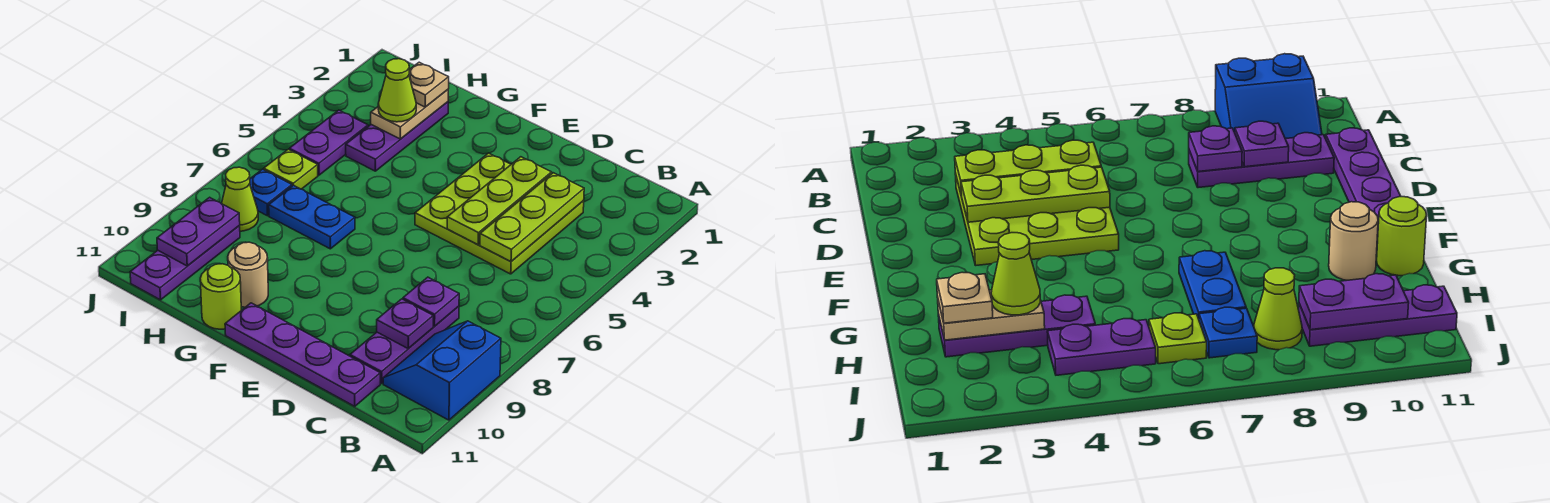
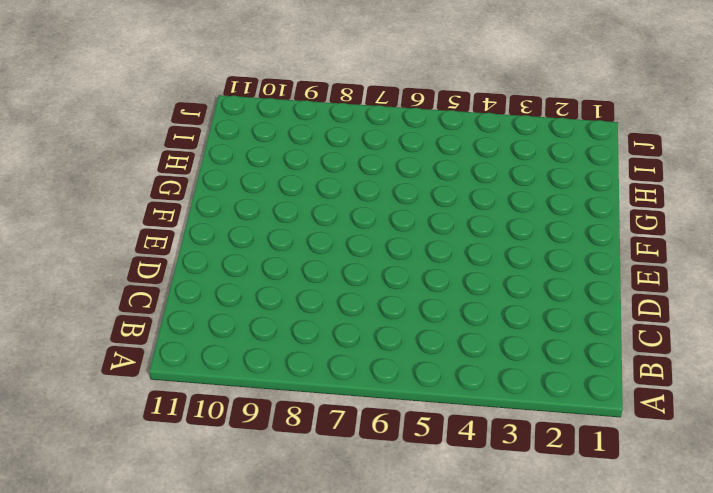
none -> blue 2x2 slope [383,321,501,420]
none -> lime 3x3 plate [415,153,584,274]
none -> purple 1x3 plate [350,306,459,384]

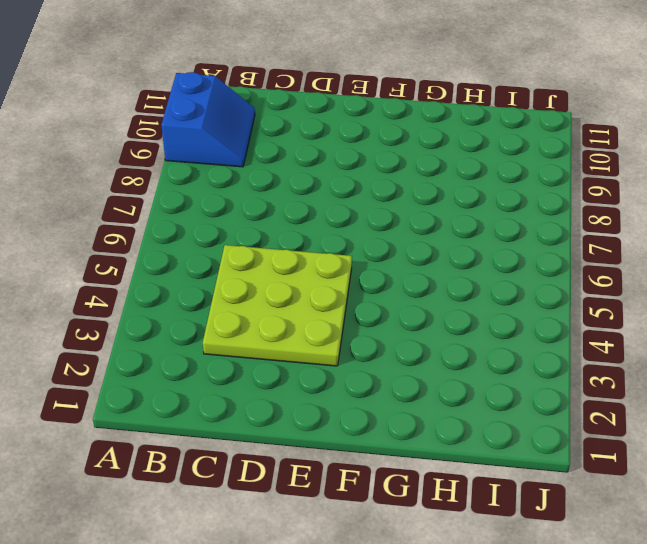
none -> purple 1x3 plate [350,306,459,384]
none -> purple 1x4 plate [225,303,380,406]
none -> blue 1x2 plate [269,185,355,249]

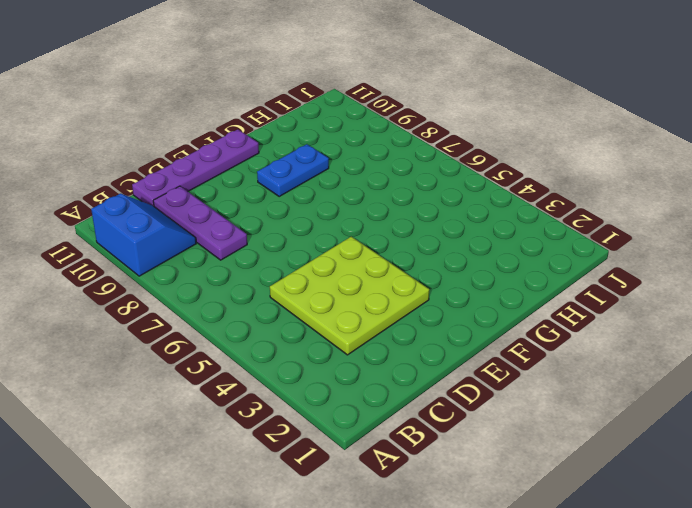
blue 1x2 plate [257,144,329,196] -> blue 1x2 plate moved to [269,185,355,249]
none -> tan 1x1 round brick [228,242,268,307]
none -> lime 1x1 round brick [200,264,241,329]
none -> purple 1x3 plate [346,102,448,171]

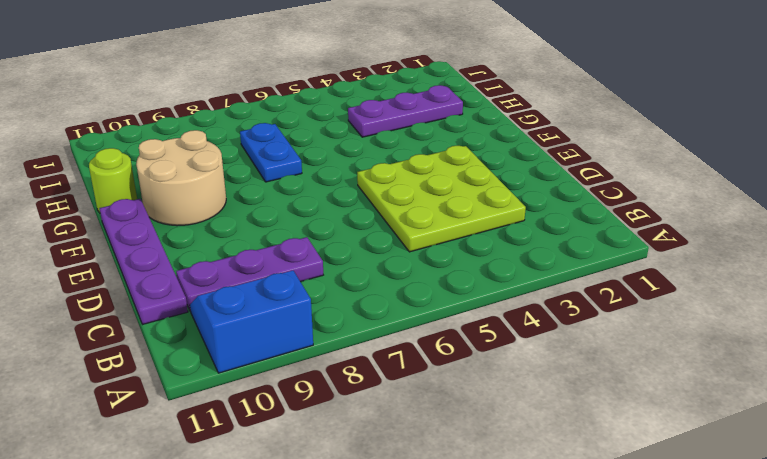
tan 2x2 round brick [136,130,226,226] -> tan 1x1 round brick [228,242,268,307]
none -> purple 1x2 plate [289,110,368,175]
none -> lime 1x1 plate [264,149,318,189]
none -> blue 1x1 plate [250,169,292,216]

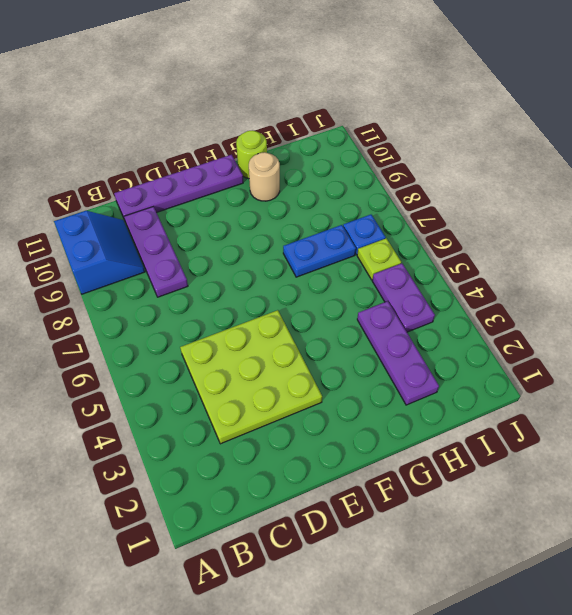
none -> lime 1x1 cone [222,167,258,231]
none -> purple 1x3 plate [130,226,240,300]
none -> lime 1x3 plate [480,173,584,262]

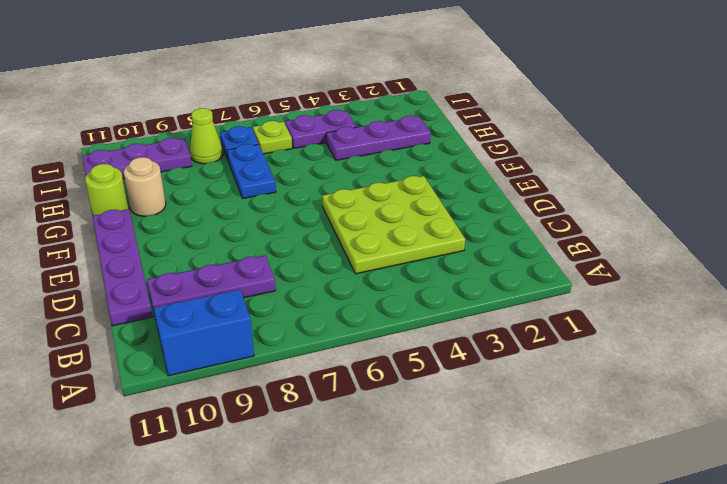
none -> lime 1x3 plate [480,173,584,262]
none -> purple 1x1 plate [403,277,459,326]
none -> purple 1x1 plate [377,299,433,349]

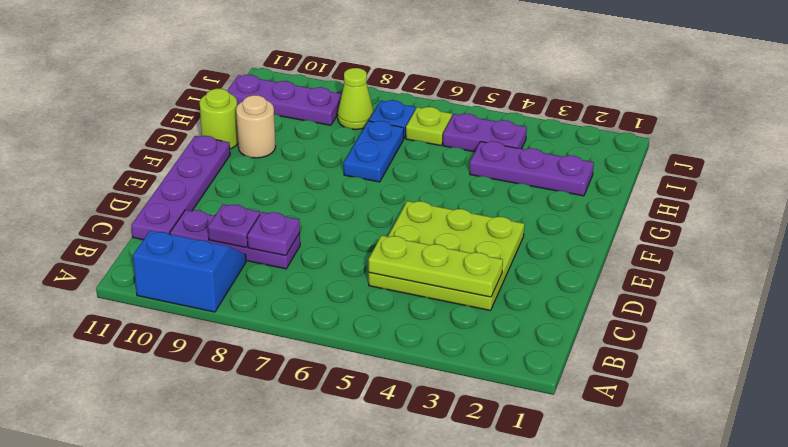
none -> lime 1x3 plate [447,157,552,244]
none -> tan 1x2 plate [371,90,448,139]
none -> purple 1x2 plate [157,197,240,266]

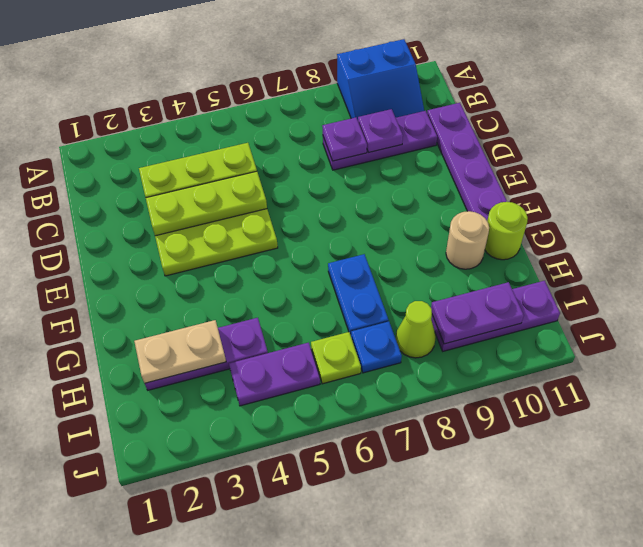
none -> tan 1x1 plate [409,62,449,107]
none -> lime 1x1 cone [378,59,416,122]

